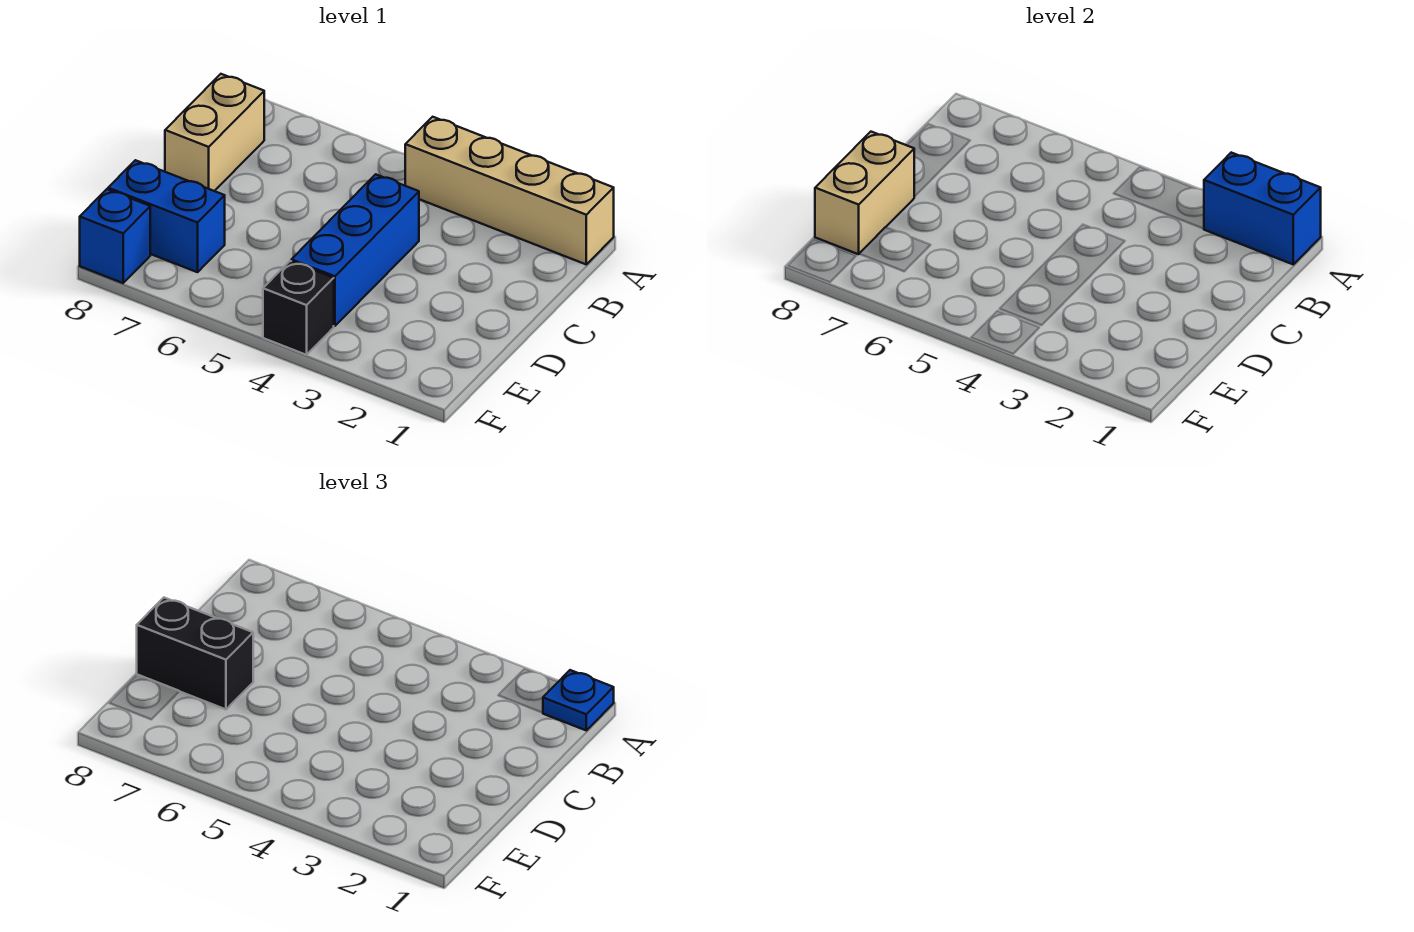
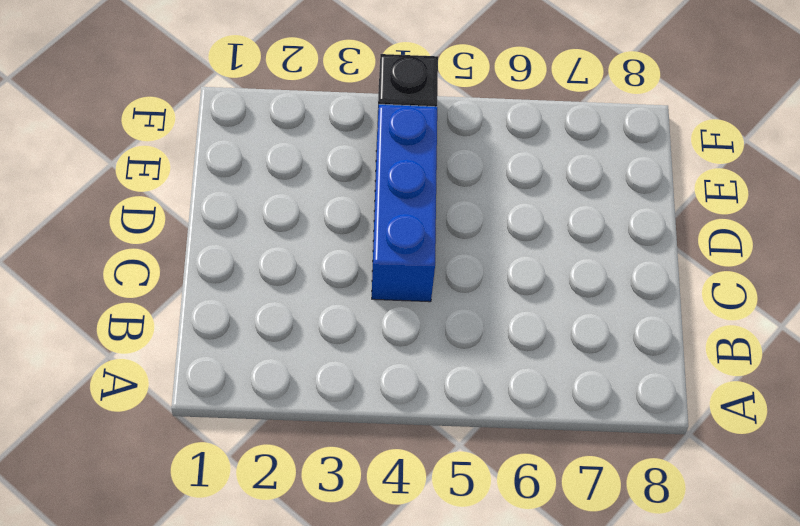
none -> tan 1x4 brick [405,117,614,264]
none -> tan 1x2 brick [165,74,264,191]

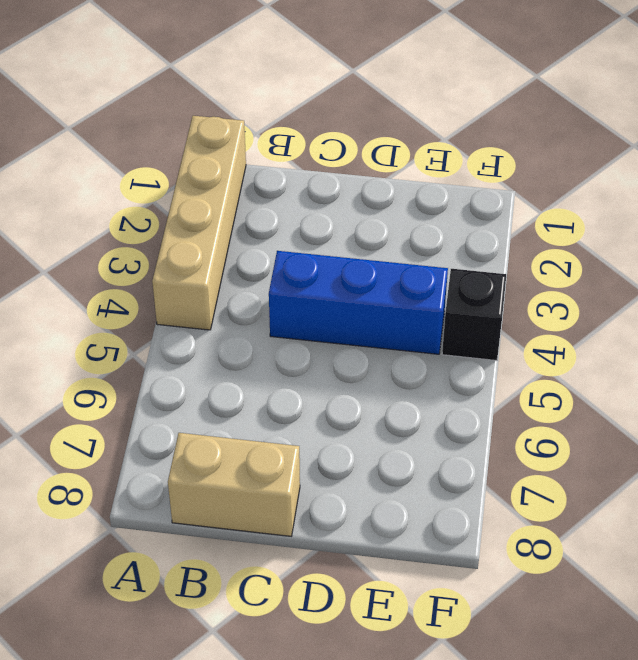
none -> blue 1x2 brick [108,160,225,272]
none -> blue 1x1 brick [80,189,150,283]

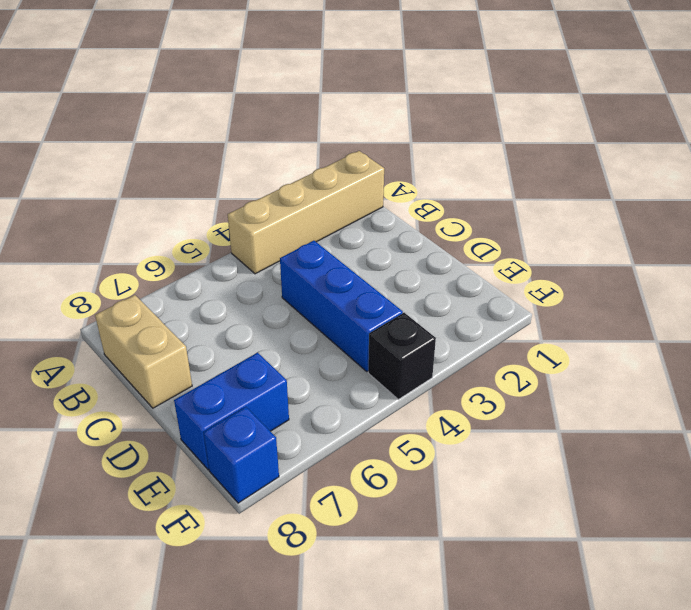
none -> blue 1x2 brick [1204,153,1321,264]
none -> tan 1x2 brick [815,132,914,254]

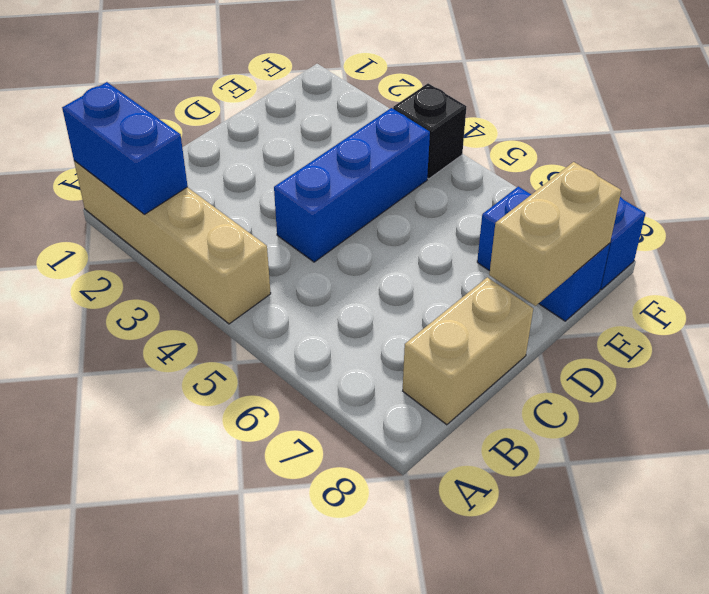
none -> blue 1x1 plate [543,670,614,730]
none -> black 1x2 brick [137,598,253,709]

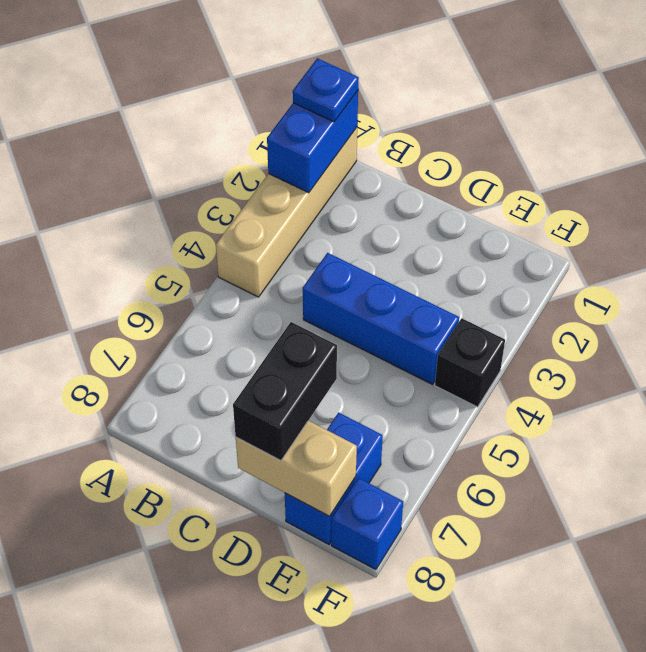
none -> tan 1x2 brick [165,74,264,191]

